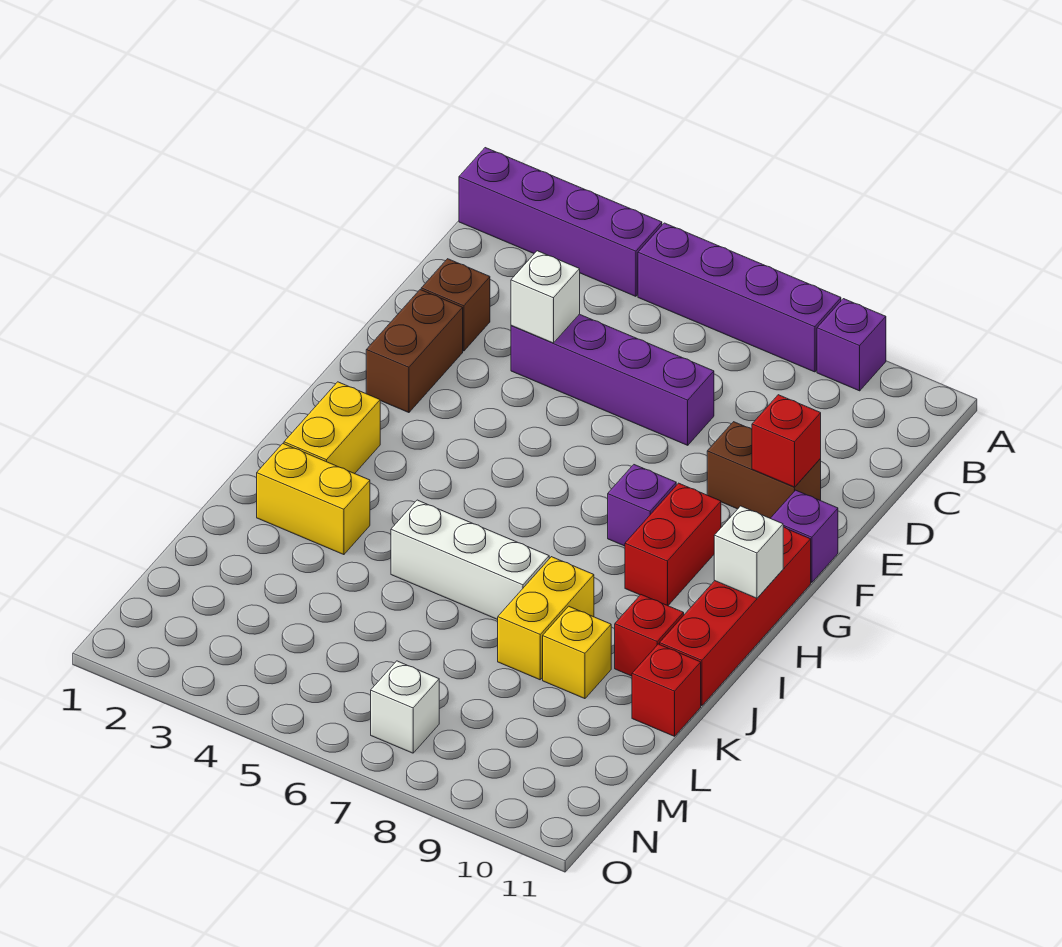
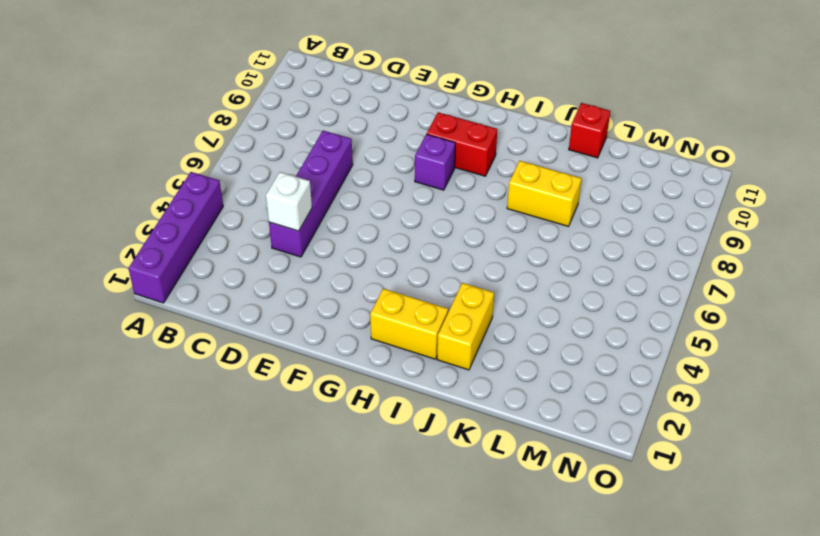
none -> purple 1x4 brick [638,223,841,372]
none -> purple 1x1 brick [817,299,886,391]
none -> brown 1x1 brick [421,259,490,351]

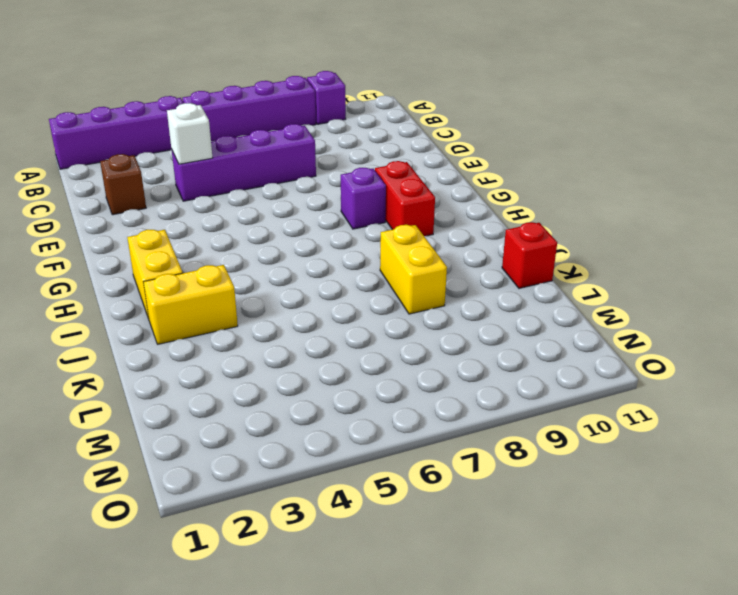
none -> brown 1x2 brick [366,290,463,413]
none -> brown 1x2 brick [707,422,821,518]
none -> purple 1x1 brick [770,490,838,582]

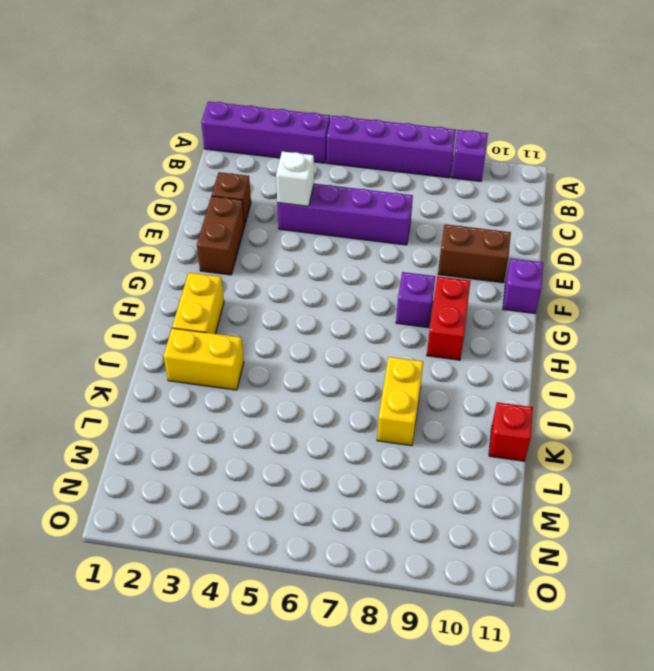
none -> red 1x4 brick [660,527,811,706]
none -> white 1x3 brick [391,500,549,620]
none -> red 1x1 brick [615,595,684,676]

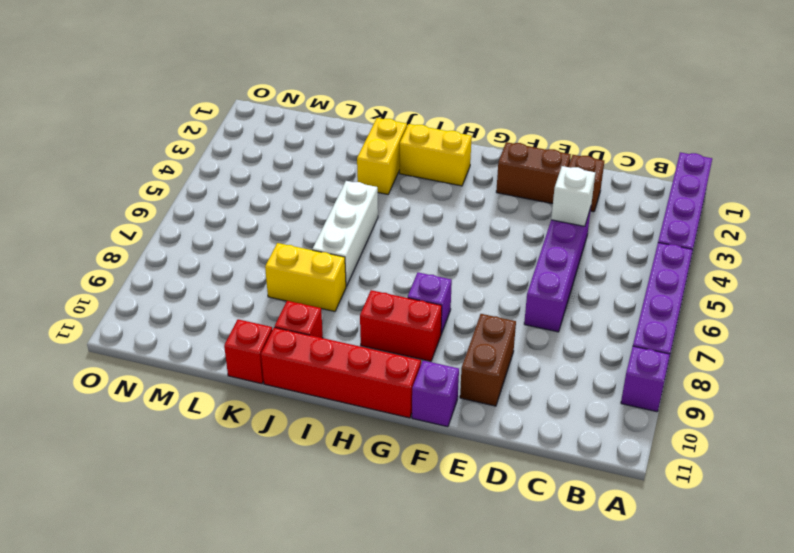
none -> yellow 1x1 brick [543,606,611,699]
none -> white 1x1 brick [371,661,439,753]
none -> red 1x1 brick [752,395,821,487]

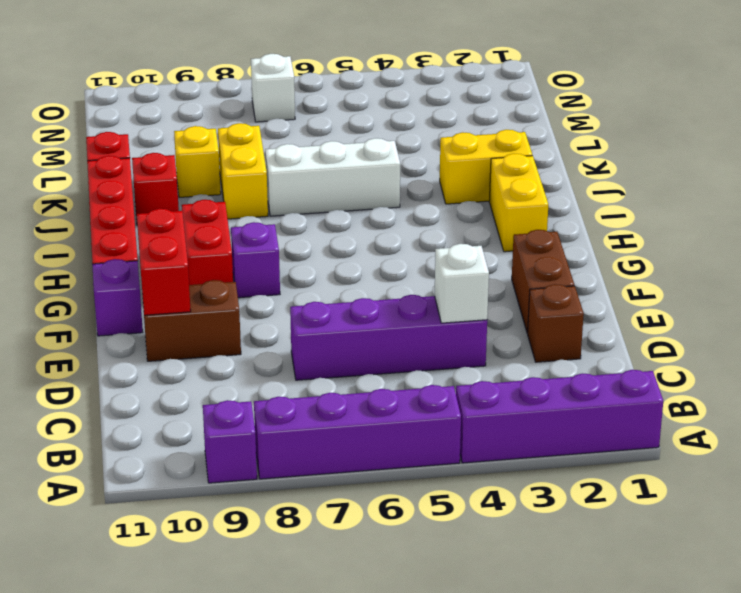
red 1x2 brick [137,209,191,315] -> red 1x1 brick [752,395,821,487]
none -> white 1x1 brick [714,506,783,598]

